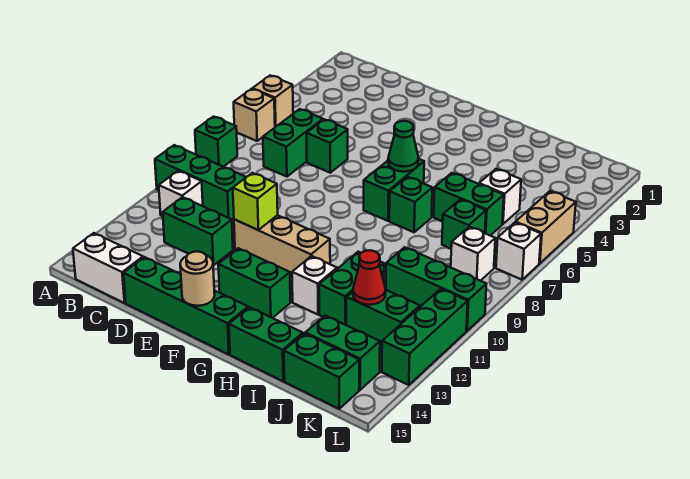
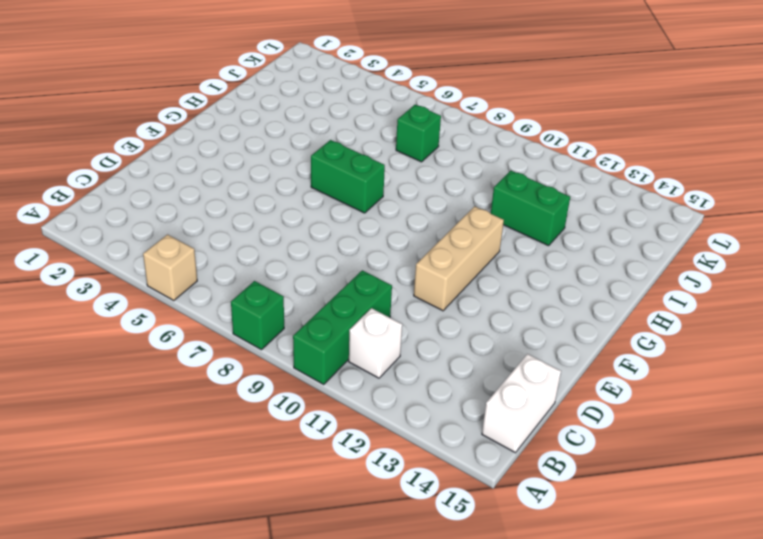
none -> tan 1x1 brick [234,89,275,141]
none -> green 1x2 brick [263,109,323,177]
none -> green 1x2 brick [163,197,233,265]
none -> green 1x1 brick [307,119,348,173]

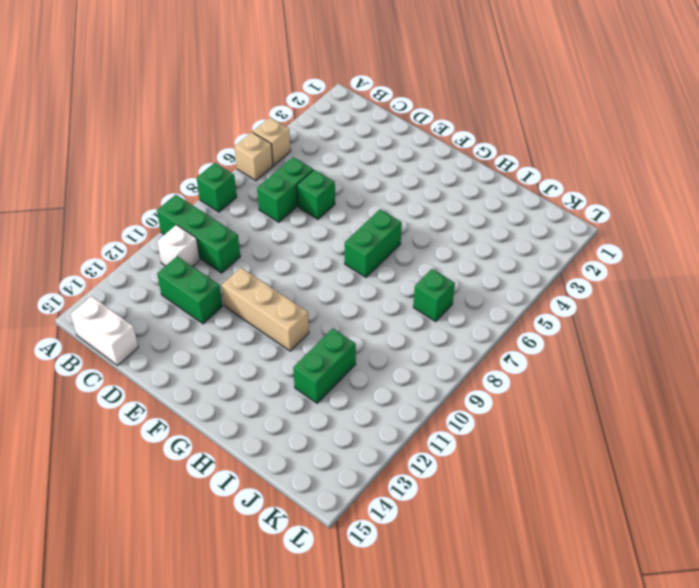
none -> green 1x4 brick [123,257,248,354]
none -> green 1x2 brick [218,248,290,318]
none -> green 1x1 brick [389,177,432,232]
none -> white 1x1 brick [292,256,337,315]

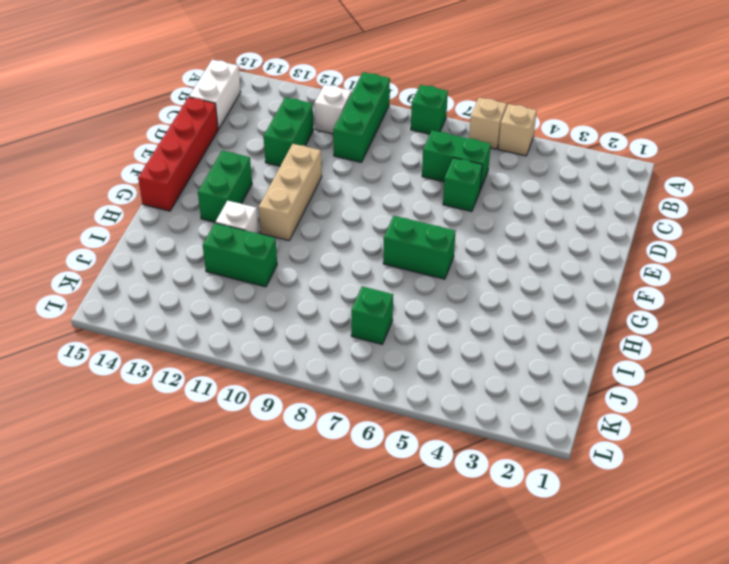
red 1x4 brick [138,97,218,211] -> green 1x4 brick [123,257,248,354]
none -> green 1x1 brick [389,177,432,232]
none -> green 1x2 brick [229,307,303,381]
none -> green 1x2 brick [434,173,504,236]
none -> white 1x1 brick [479,169,521,224]

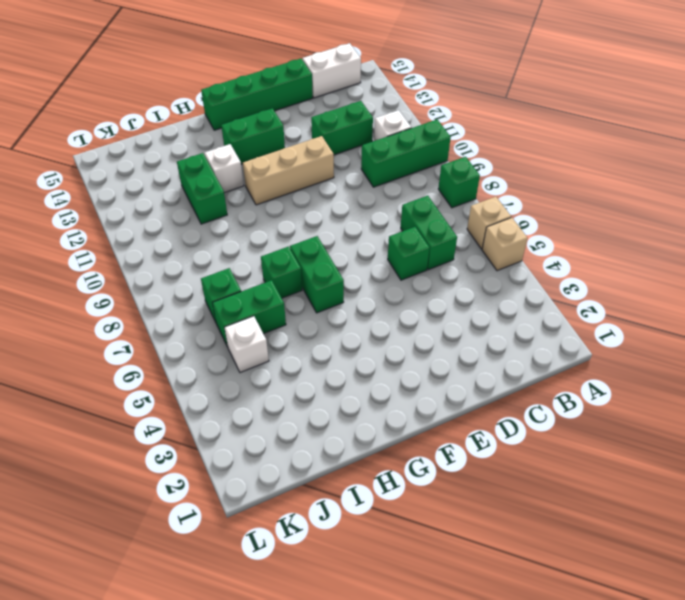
none -> green 1x2 brick [229,307,303,381]
none -> green 1x3 brick [386,247,486,331]
none -> green 1x2 brick [346,290,420,345]
none -> green 1x2 brick [305,316,380,390]

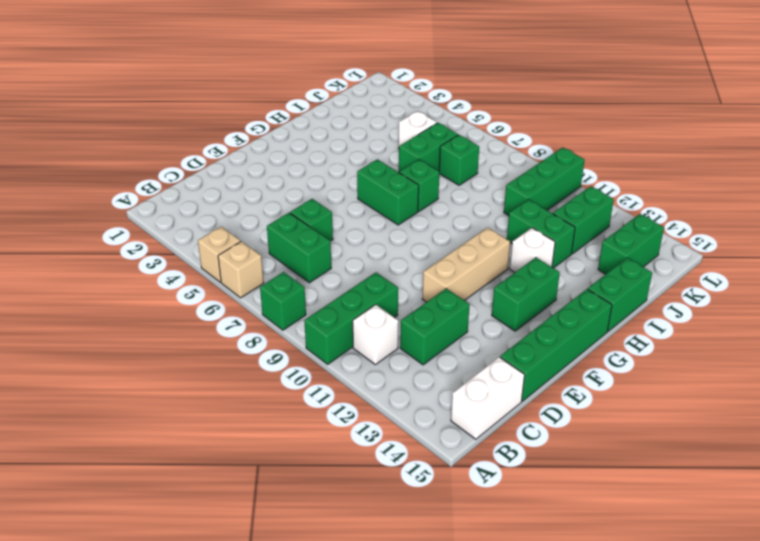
none -> green 1x2 brick [284,333,359,409]
none -> white 1x1 brick [451,227,495,281]
none -> tan 1x2 brick [516,191,576,263]
none -> white 1x1 brick [496,223,541,280]

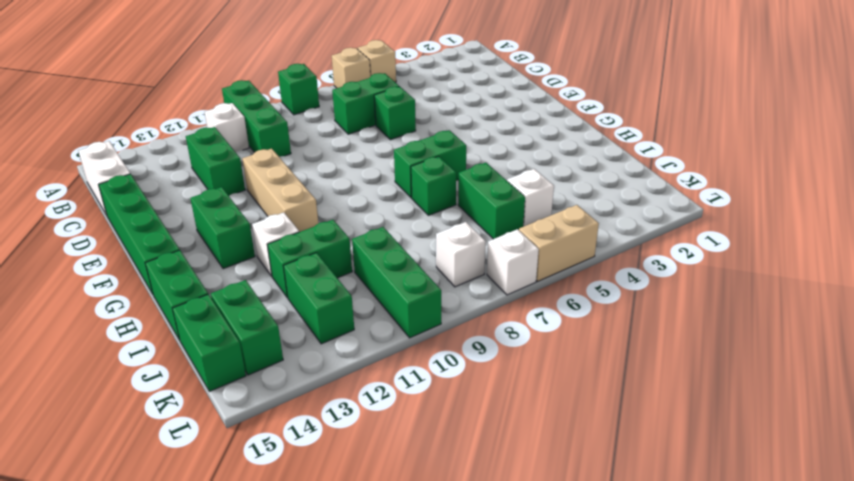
none -> green 1x1 brick [442,199,486,249]
none -> green 1x3 brick [382,289,468,385]
none -> lime 1x1 brick [233,173,278,230]
none -> tan 1x1 round brick [180,252,215,306]

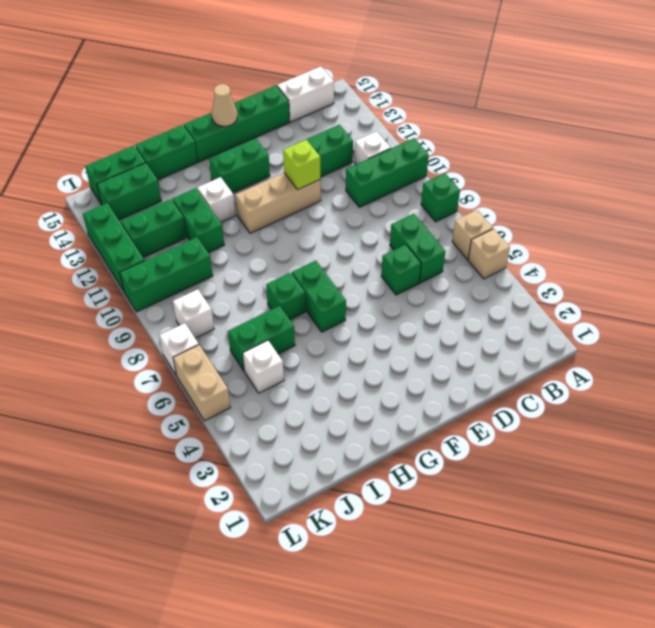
tan 1x1 cone [212,84,238,126] -> tan 1x1 round brick [180,252,215,306]
none -> green 1x1 brick [442,199,486,249]
none -> green 1x1 cone [388,121,419,172]
none -> red 1x1 cone [353,250,386,305]

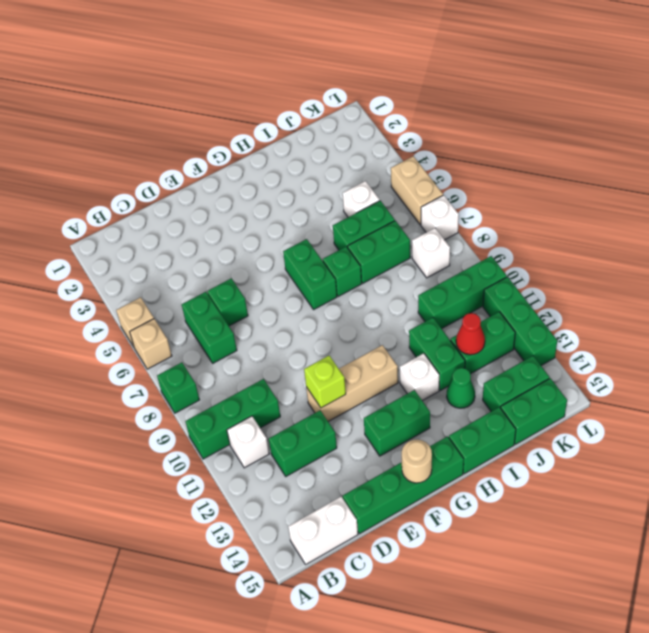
green 1x2 brick [348,221,410,283] -> green 1x1 brick [442,199,486,249]
green 1x1 cone [447,368,475,408] -> green 1x1 cone moved to [388,121,419,172]

